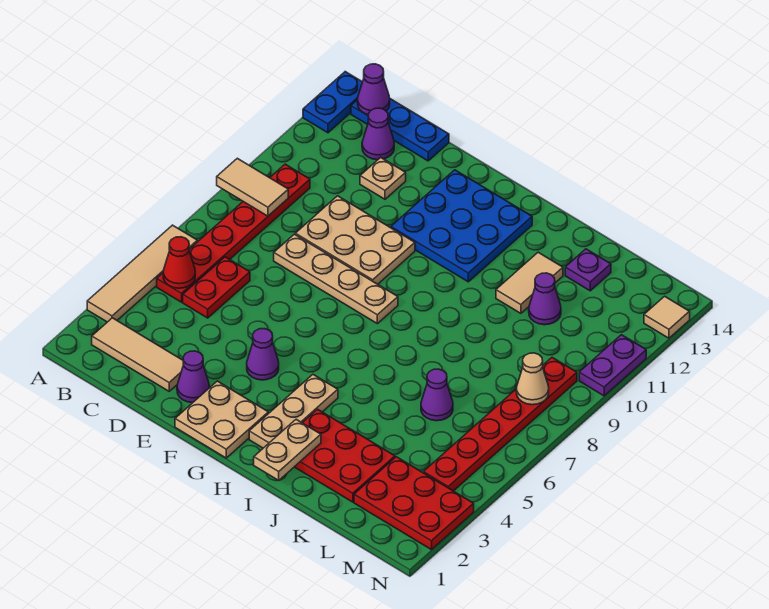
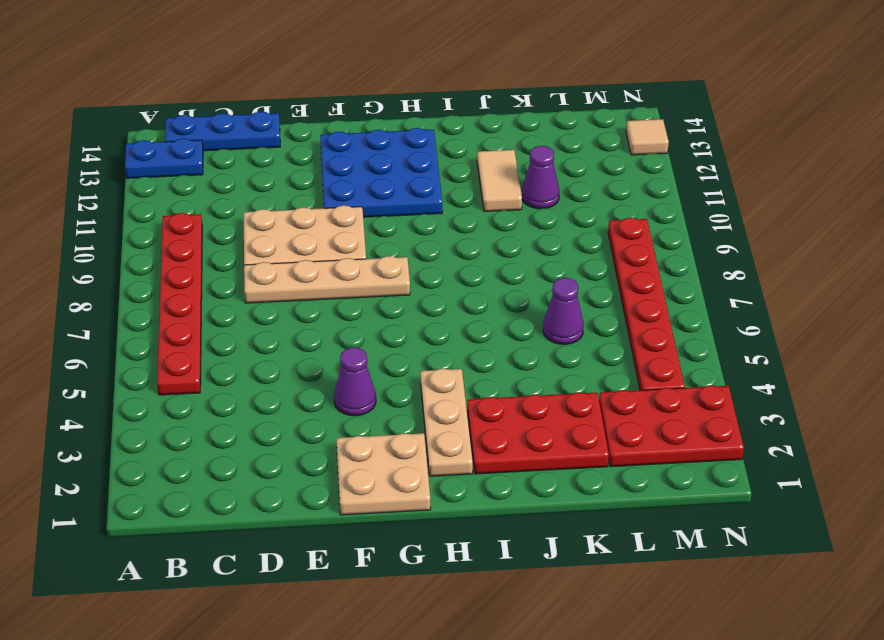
blue 1x2 plate [125,139,203,178] -> blue 1x2 plate turned to [303,72,362,133]
none -> tan 1x4 tile [87,225,197,322]
none -> tan 1x3 tile [92,318,184,391]
none -> red 1x2 plate [183,257,250,318]

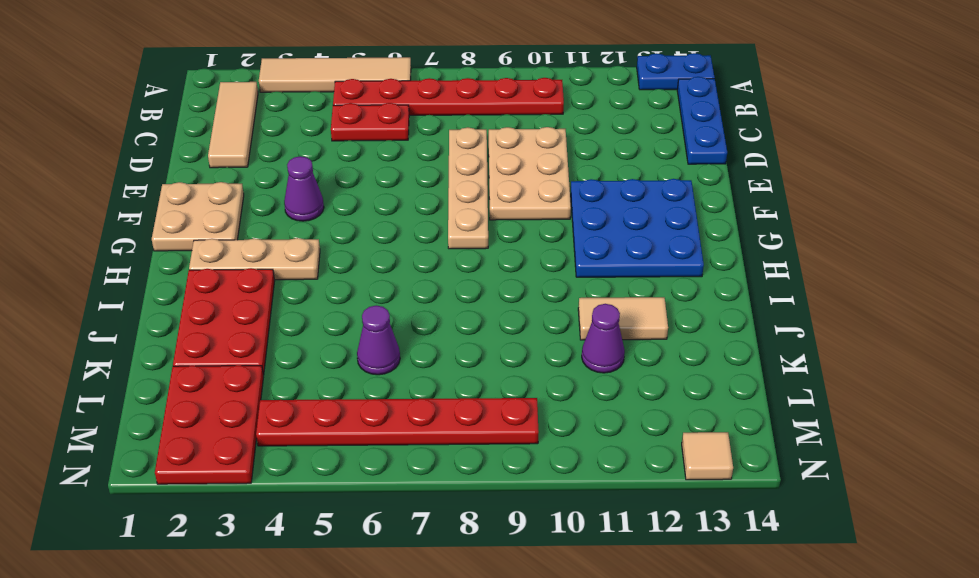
none -> purple 1x1 cone [362,108,394,160]
none -> tan 1x1 plate [360,157,406,199]
none -> purple 1x1 cone [177,351,209,403]

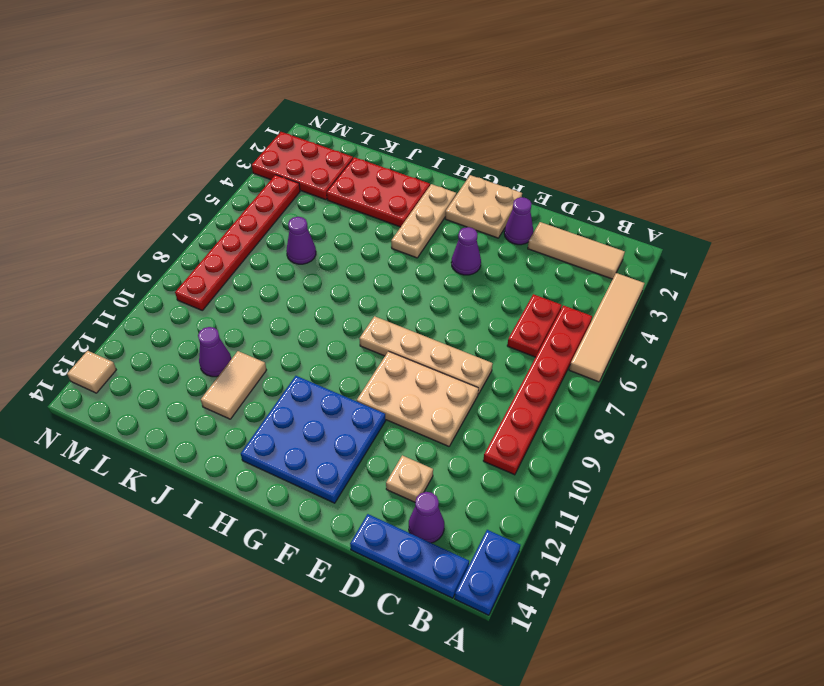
none -> purple 1x1 plate [565,249,611,291]
none -> purple 1x2 plate [579,335,646,396]
none -> tan 1x2 tile [217,158,288,216]

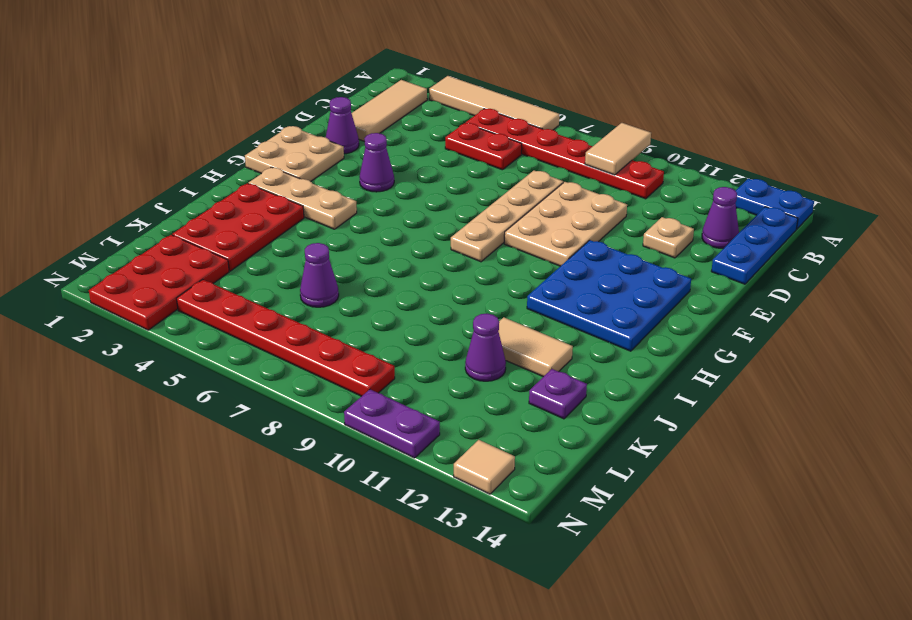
none -> red 1x1 cone [163,237,195,288]
none -> purple 1x1 cone [357,64,390,115]
none -> tan 1x2 plate [254,419,321,480]

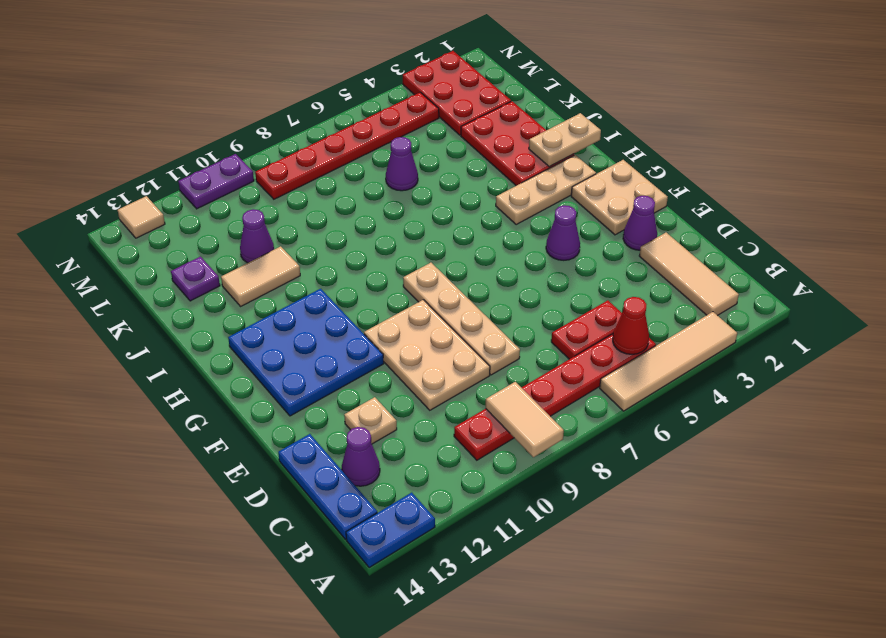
none -> purple 1x1 cone [357,64,390,115]
none -> tan 1x1 cone [516,353,549,405]

